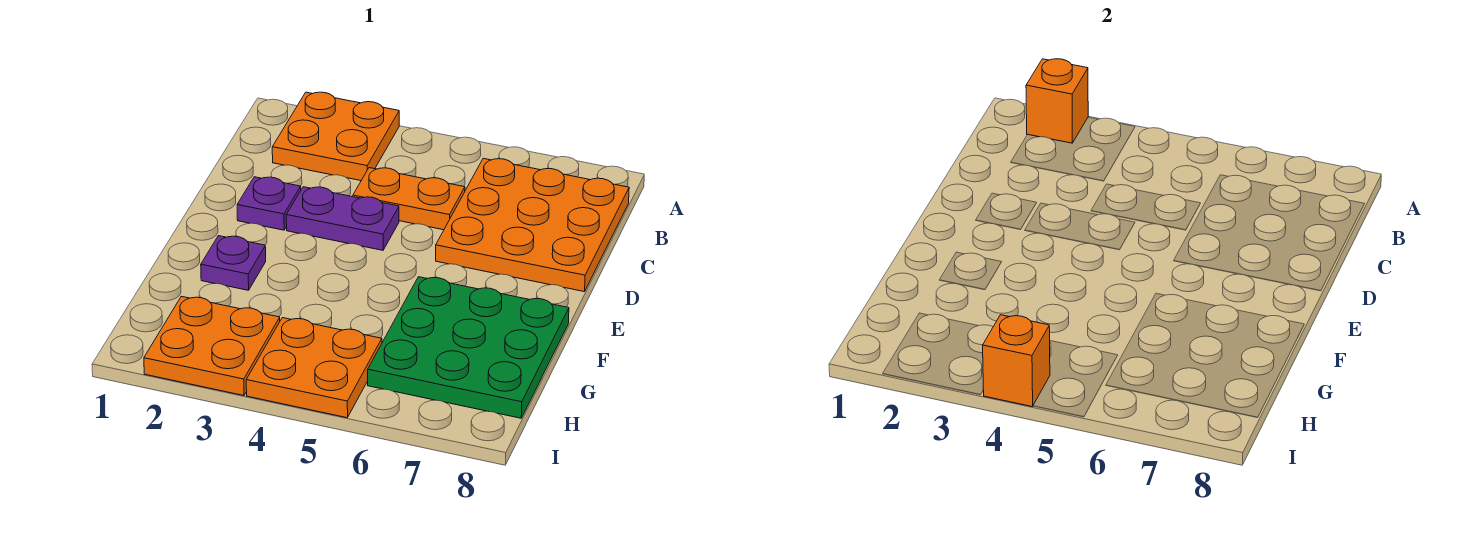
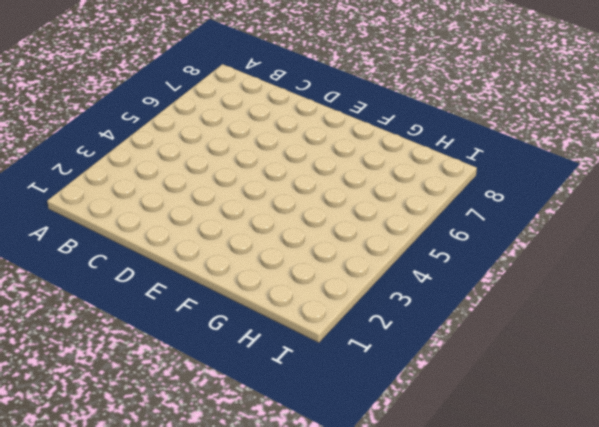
none -> orange 2x2 plate [272,92,399,181]
none -> orange 3x3 plate [436,158,629,292]

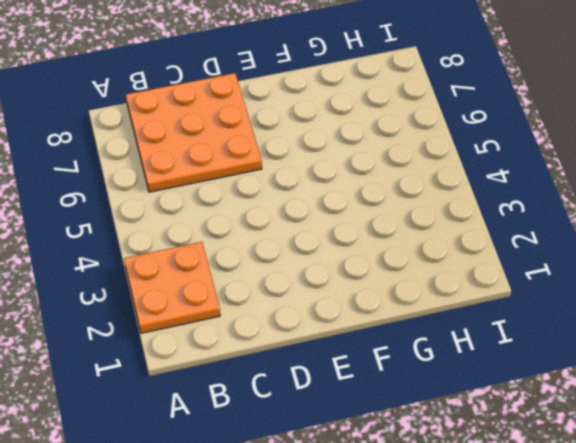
none -> orange 1x2 plate [353,168,465,230]
none -> purple 1x1 plate [237,177,301,230]

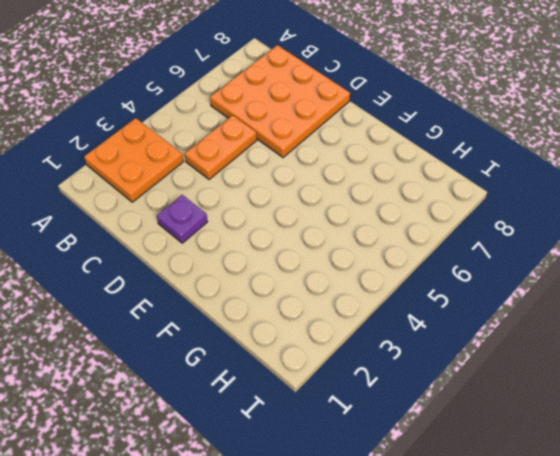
none -> purple 1x2 plate [286,187,399,250]
none -> purple 1x1 plate [201,236,266,290]

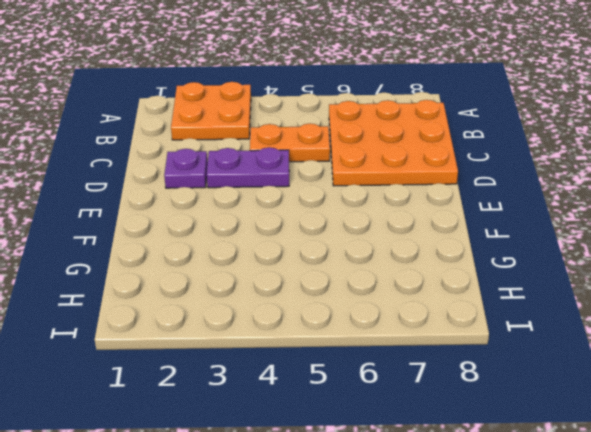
none -> purple 1x1 plate [201,236,266,290]
none -> green 3x3 plate [368,277,569,418]

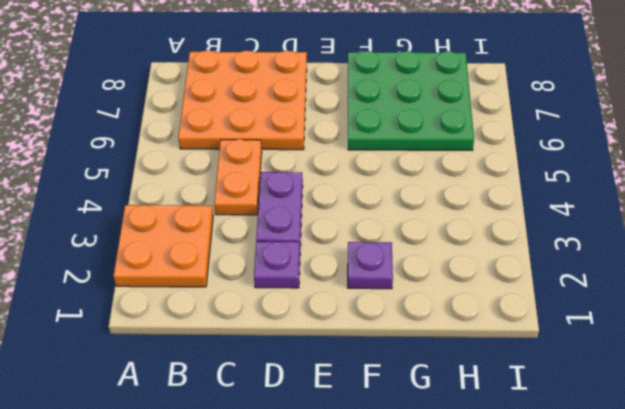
none -> orange 2x2 plate [144,296,280,396]
none -> orange 2x2 plate [246,318,382,418]

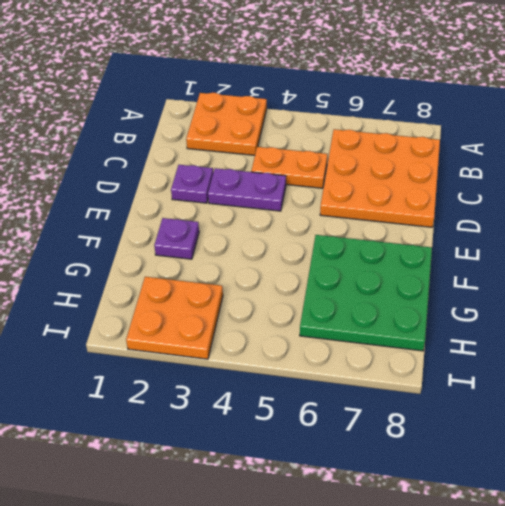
none -> orange 2x2 plate [246,318,382,418]
none -> orange 1x1 brick [1026,59,1088,143]

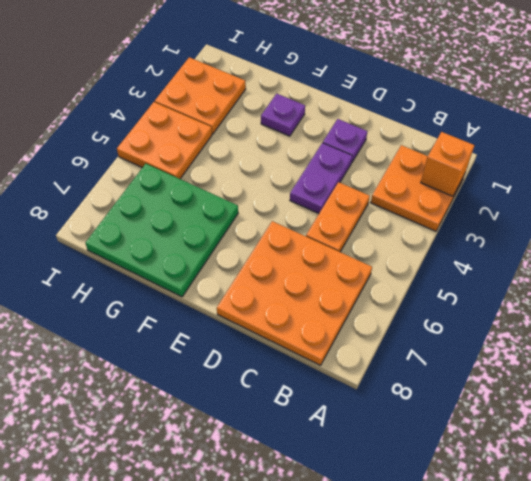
none -> orange 1x1 brick [983,315,1050,407]

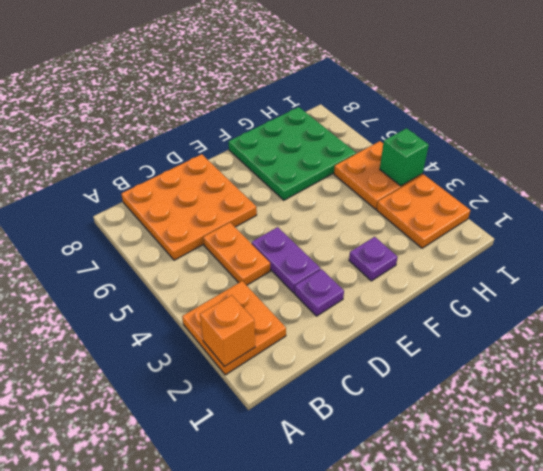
green 1x1 brick [380,128,429,186] -> orange 1x1 brick [983,315,1050,407]

